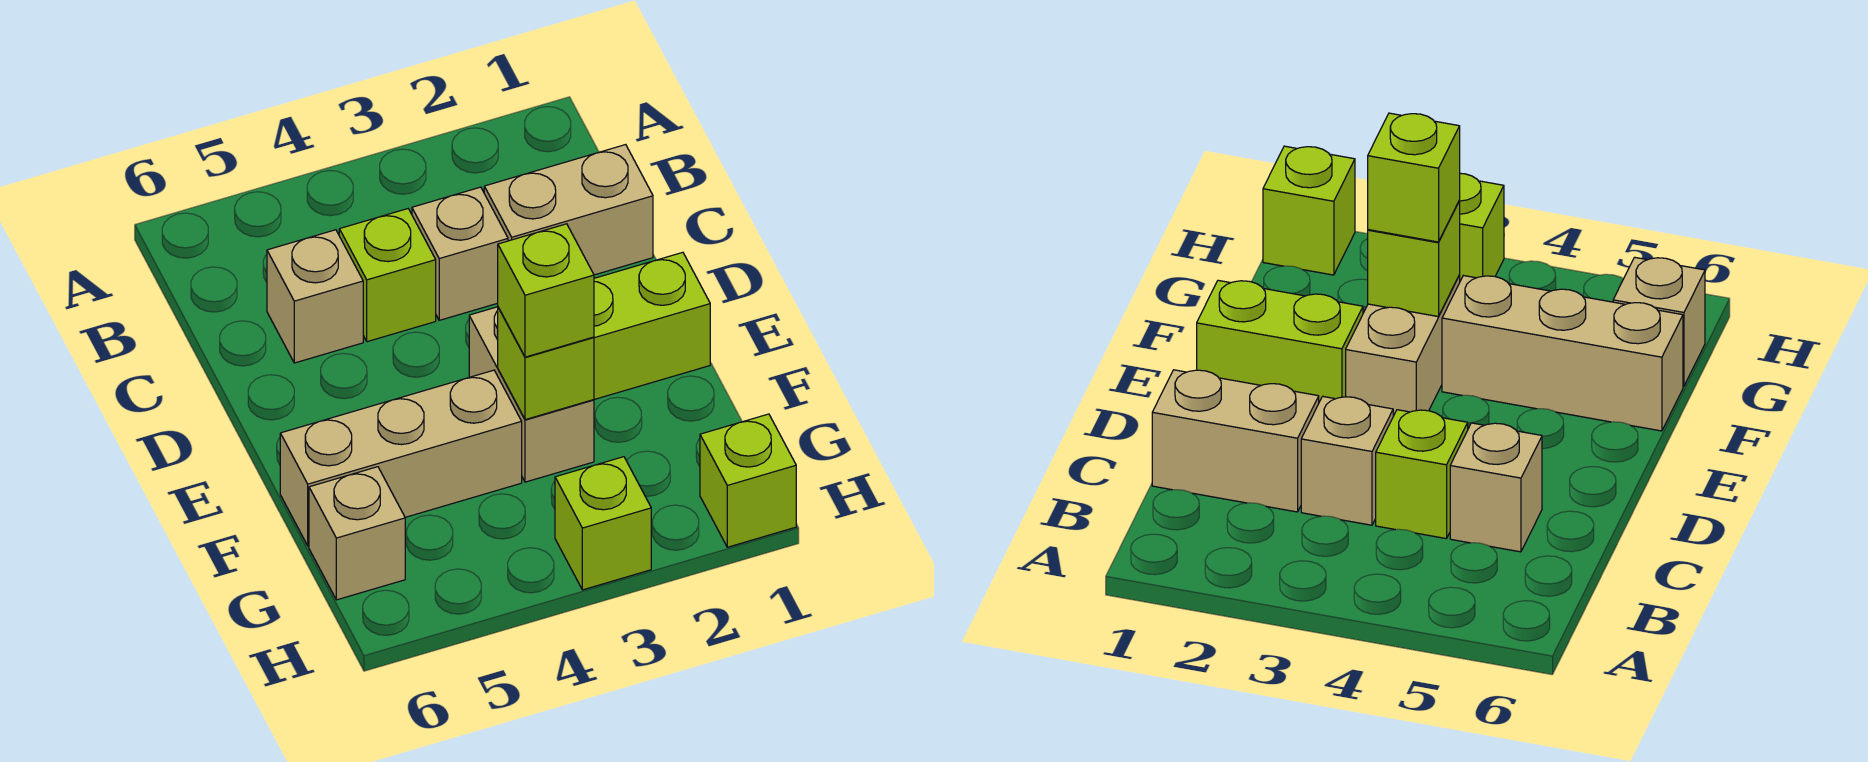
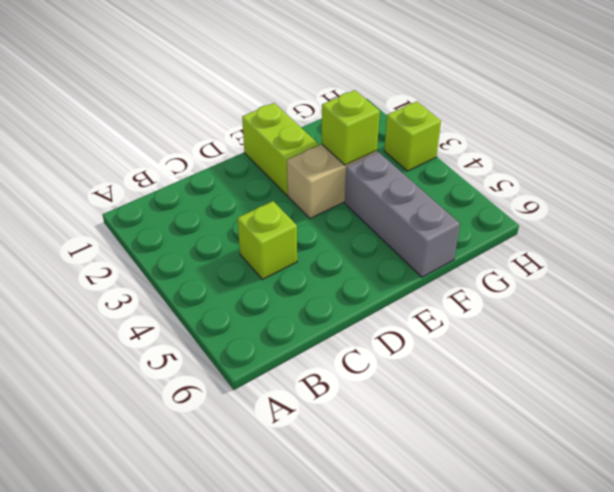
grey 1x3 brick [345,152,460,277] -> tan 1x3 brick [280,370,522,546]
none -> tan 1x2 brick [484,145,653,275]
none -> tan 1x1 brick [412,187,508,320]
none -> tan 1x1 brick [267,230,363,363]

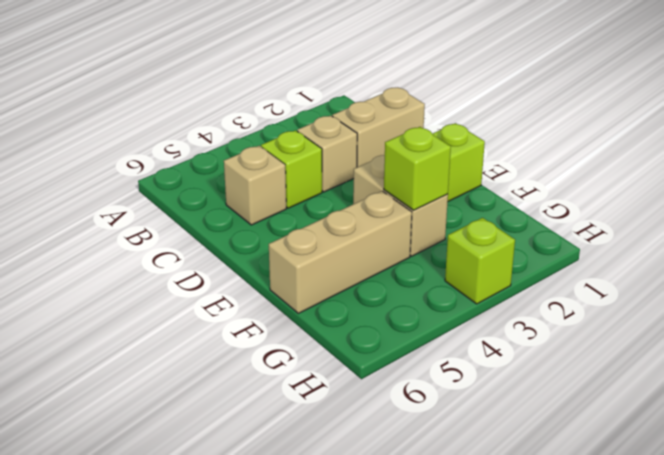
none -> tan 1x1 brick [309,467,405,600]
none -> lime 1x1 brick [700,414,796,547]
none -> lime 1x1 brick [498,224,594,357]

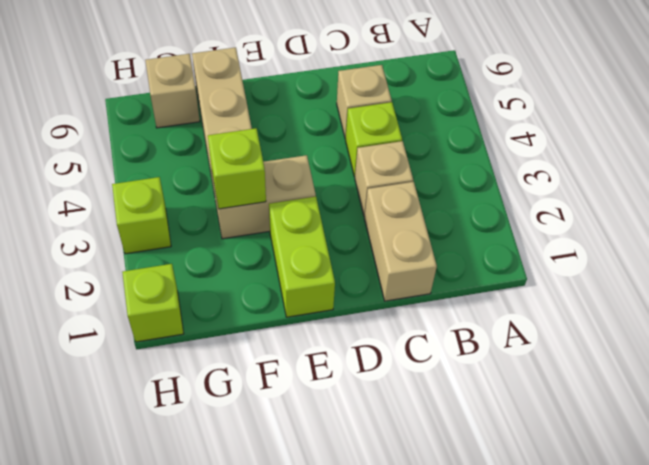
none -> lime 1x1 brick [498,224,594,357]

